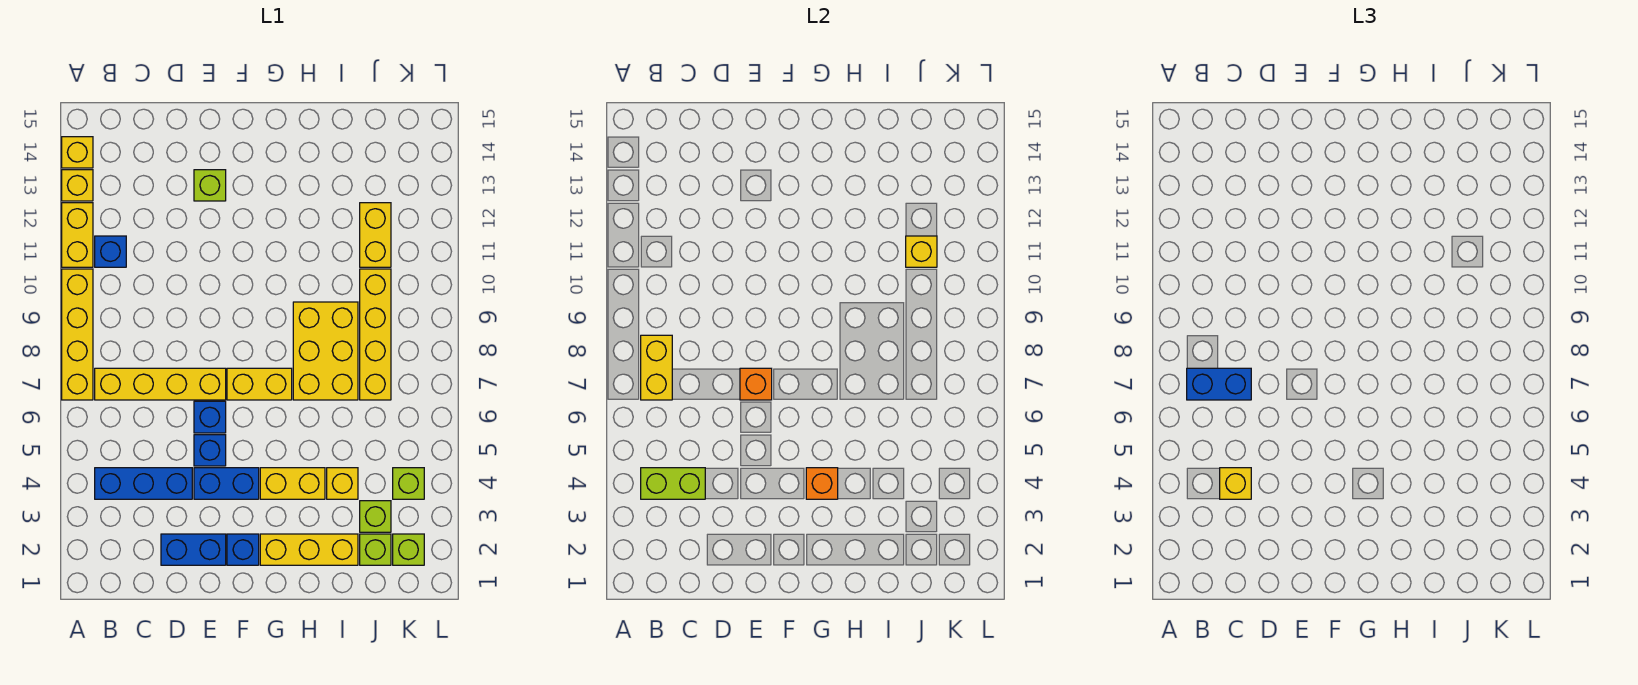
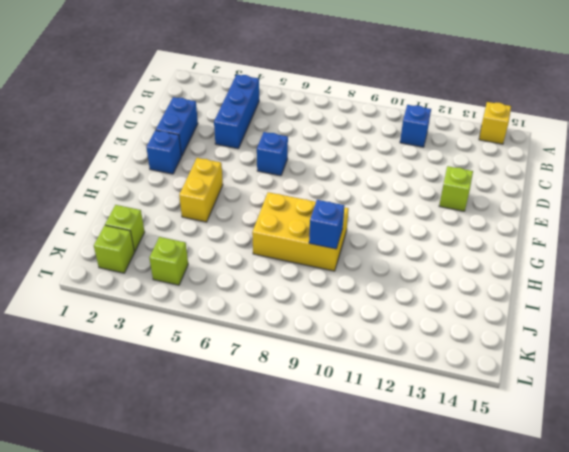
blue 1x1 brick [309,200,344,249] -> blue 1x1 brick moved to [194,435,226,466]
none -> yellow 1x4 brick [62,269,93,400]
none -> yellow 1x2 brick [62,203,93,267]
none -> yellow 1x1 brick [62,170,93,201]
none -> yellow 1x4 brick [95,368,226,400]

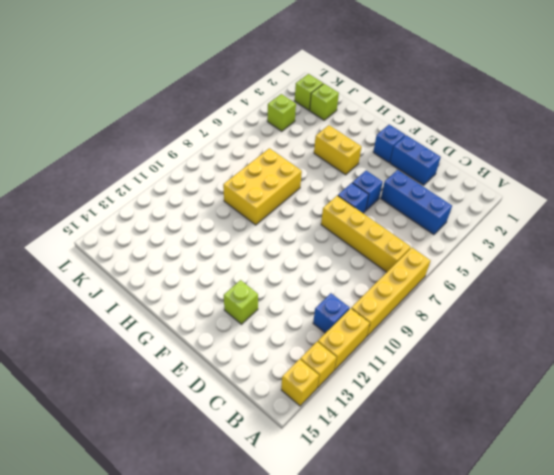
none -> blue 1x2 brick [194,468,259,499]
none -> yellow 1x2 brick [227,368,292,400]
none -> yellow 1x3 brick [260,534,358,565]
none -> yellow 1x1 brick [327,468,358,499]

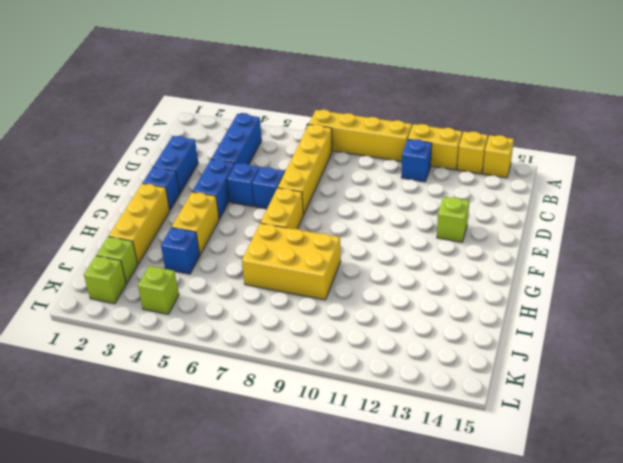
blue 1x1 brick [161,228,200,274] -> yellow 1x1 brick [327,468,358,499]
none -> lime 1x1 brick [360,501,391,532]
none -> yellow 1x4 brick [360,269,391,400]
none -> yellow 1x2 brick [360,203,391,267]
none -> lime 1x2 brick [641,468,705,499]

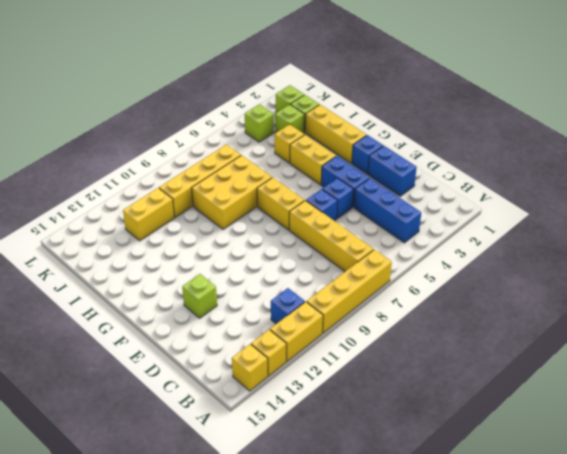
none -> lime 1x2 brick [641,468,705,499]
none -> yellow 1x2 brick [641,335,672,400]
none -> orange 1x1 brick [740,368,772,400]
none -> orange 1x1 brick [806,468,838,499]

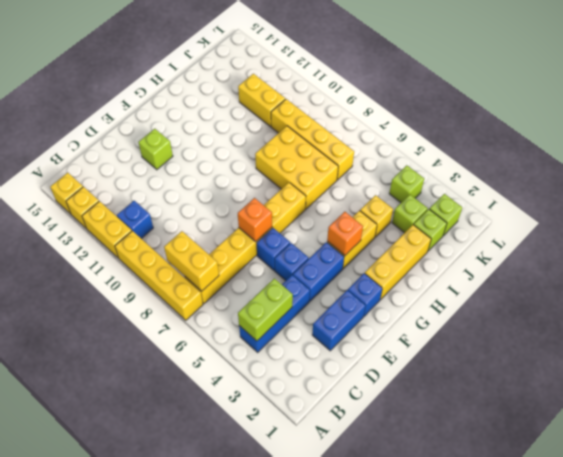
none -> yellow 1x1 brick [906,236,937,267]
none -> blue 1x2 brick [1187,368,1251,400]
none -> yellow 1x1 brick [1220,468,1251,499]

